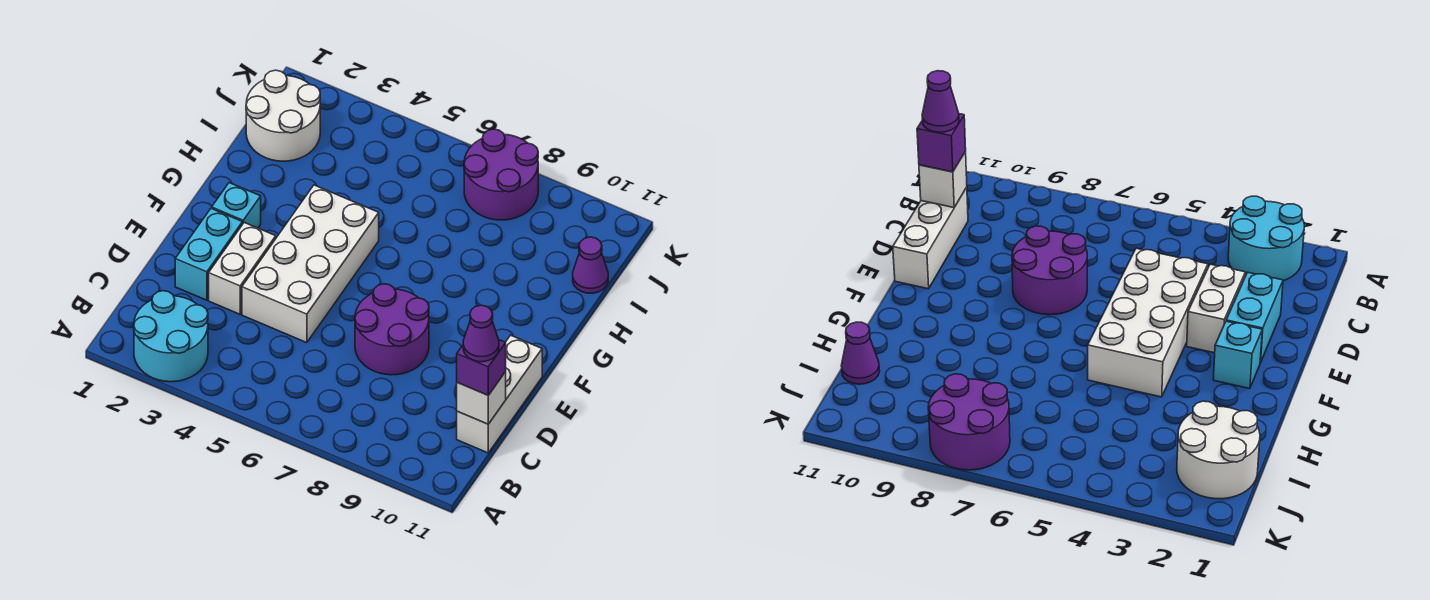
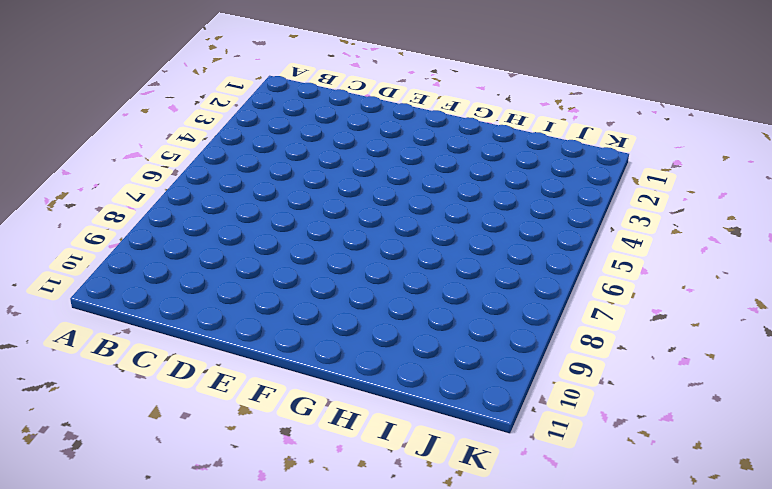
none -> cyan 2x2 round brick [134,291,208,382]
none -> white 1x3 brick [457,335,542,453]
none -> cyan 1x2 brick [175,208,243,300]

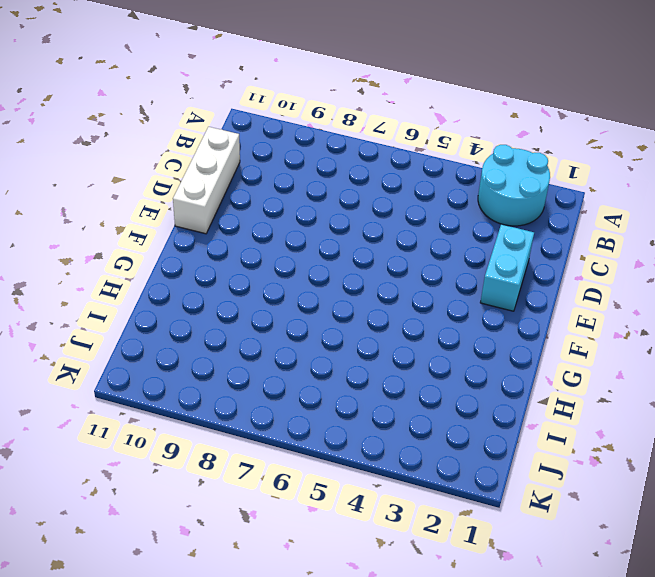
none -> white 1x2 brick [209,222,276,314]
none -> white 2x4 brick [242,185,379,343]
none -> purple 2x2 round brick [355,284,429,375]

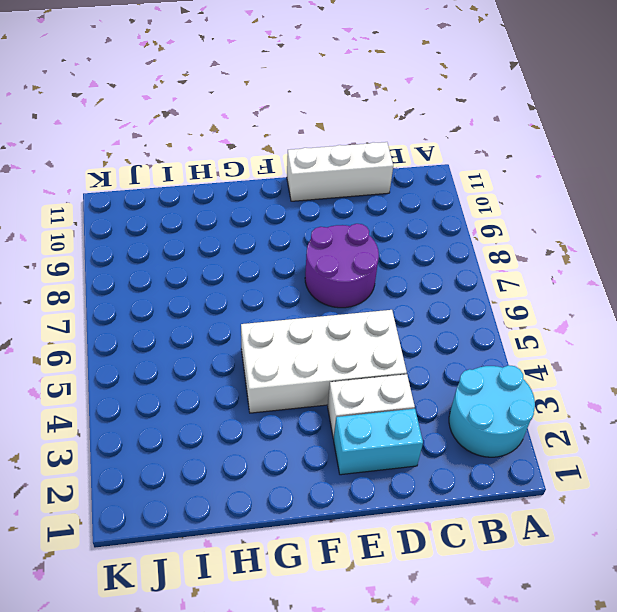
none -> cyan 1x1 brick [212,183,261,228]
none -> white 2x2 round brick [246,70,320,161]
none -> purple 1x1 cone [573,237,608,293]

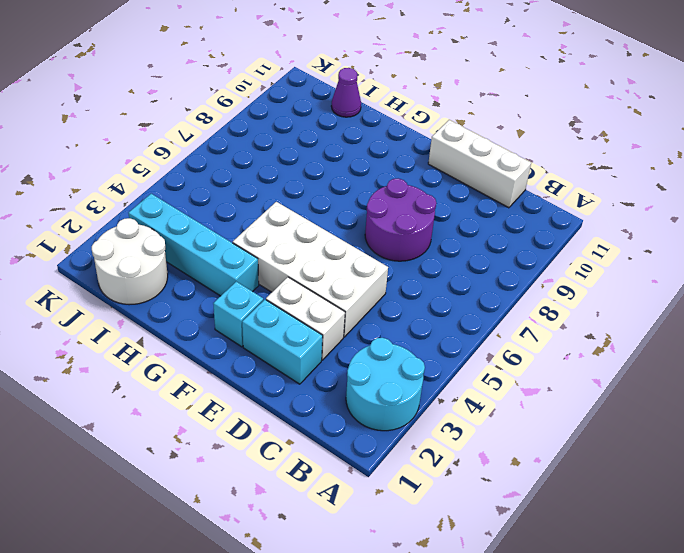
cyan 1x4 brick [129,194,259,296] -> none
none -> purple 2x2 round brick [464,129,538,220]
none -> white 1x1 brick [457,372,506,424]
none -> purple 1x1 brick [457,340,506,395]

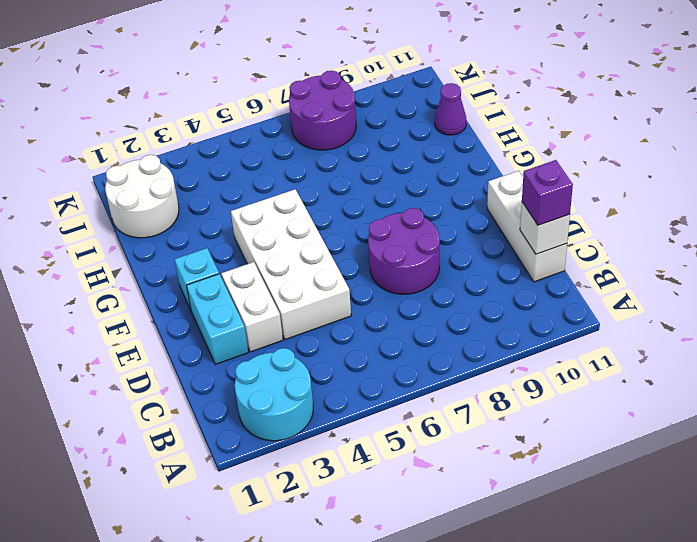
none -> purple 1x1 cone [463,305,499,362]

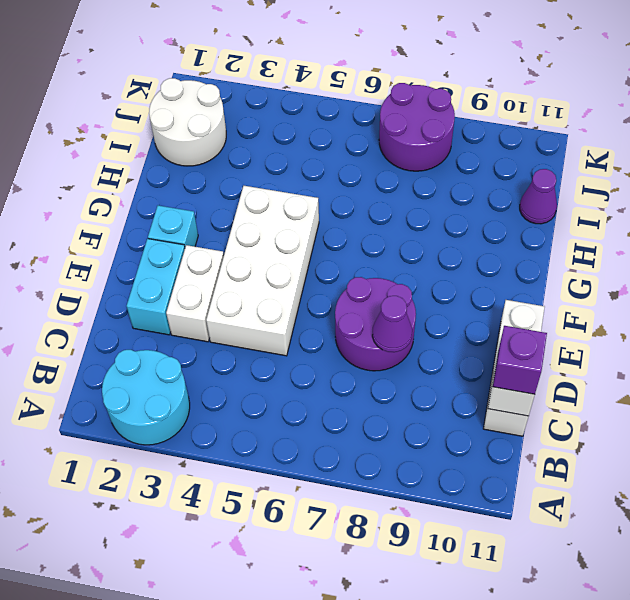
purple 1x1 cone [372,296,412,352] -> purple 1x1 cone moved to [463,305,499,362]

